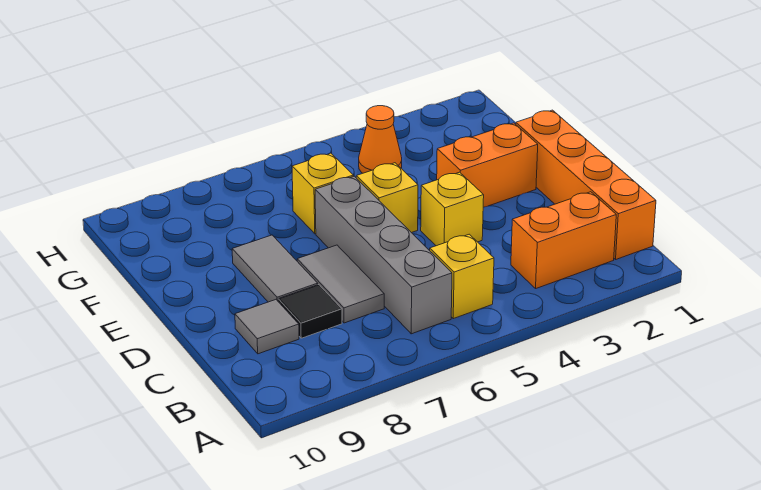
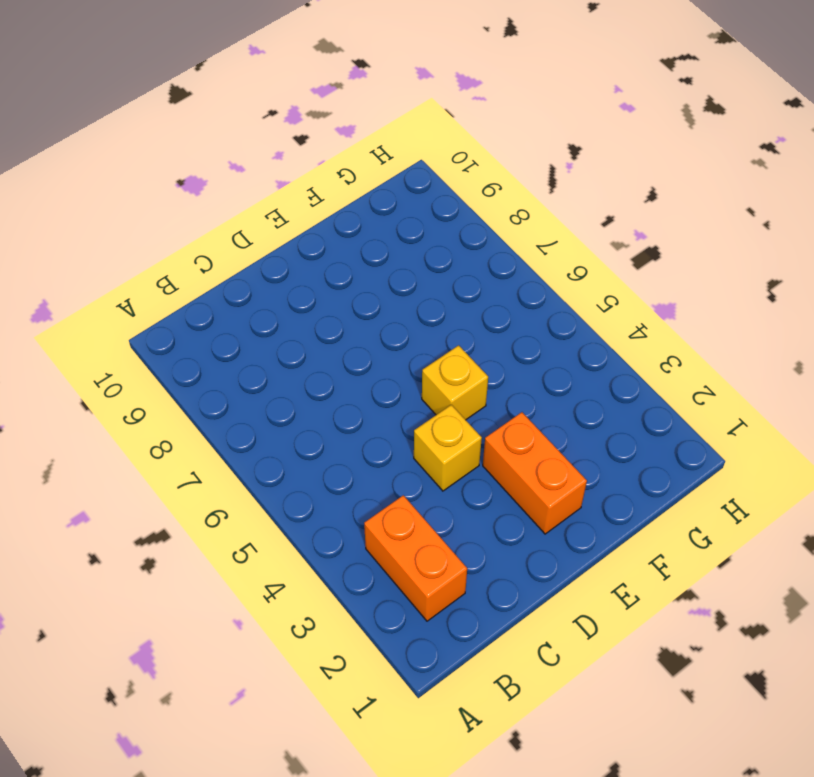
none -> orange 1x4 brick [516,110,656,259]
none -> yellow 1x1 brick [430,234,494,319]
none -> grey 1x4 brick [315,176,452,334]

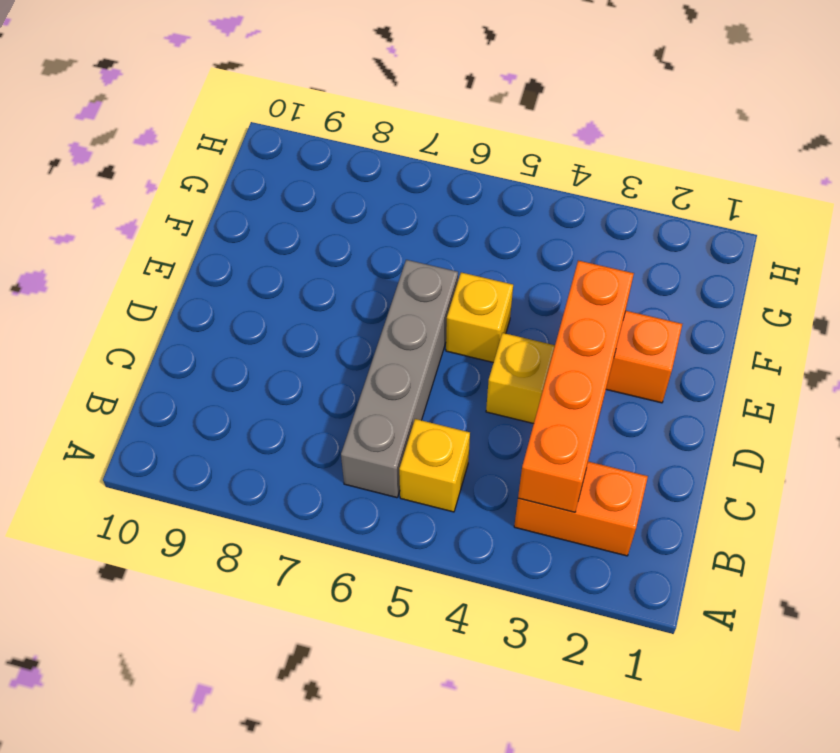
orange 1x4 brick [518,261,634,512] -> orange 1x4 brick moved to [516,110,656,259]
none -> grey 1x2 tile [297,245,384,323]
none -> black 1x1 tile [278,285,342,338]
none -> grey 1x1 tile [235,300,299,354]

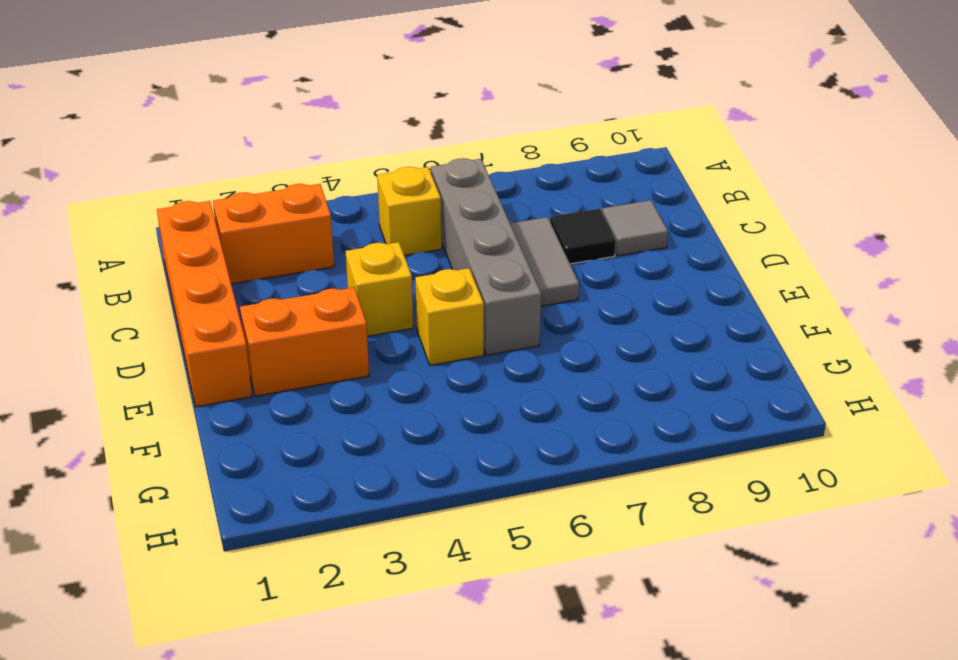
none -> grey 1x2 tile [232,235,318,302]
none -> yellow 1x1 brick [292,153,353,234]
none -> orange 1x1 cone [359,106,402,173]

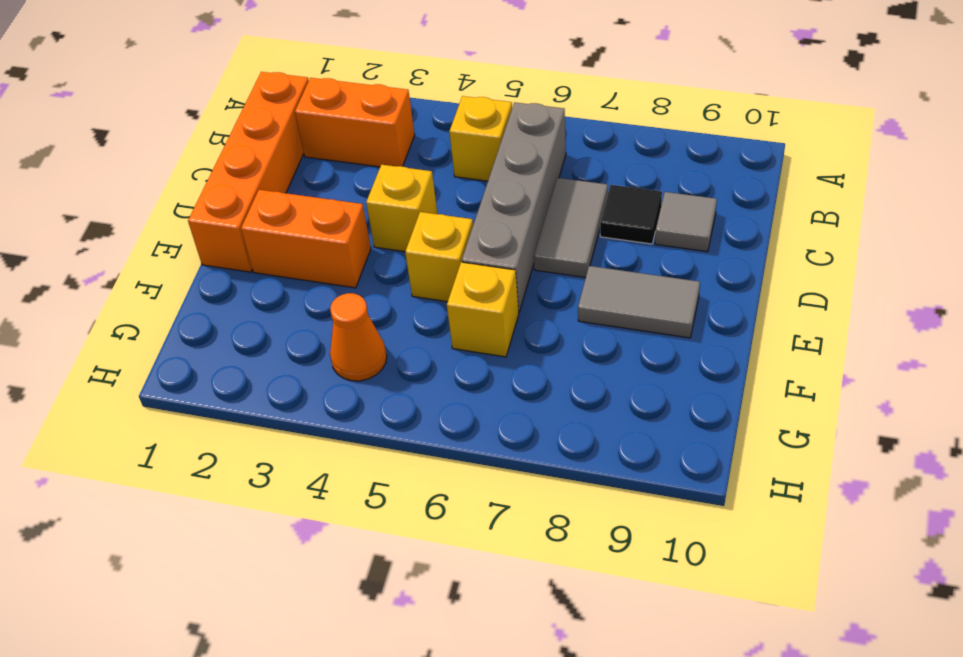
grey 1x2 tile [578,266,700,338] -> grey 1x2 tile turned to [232,235,318,302]

